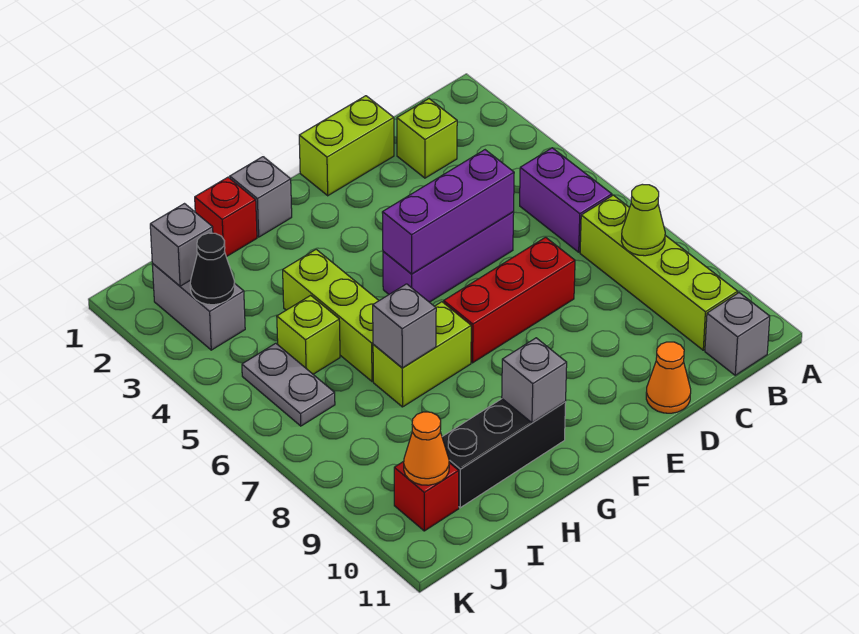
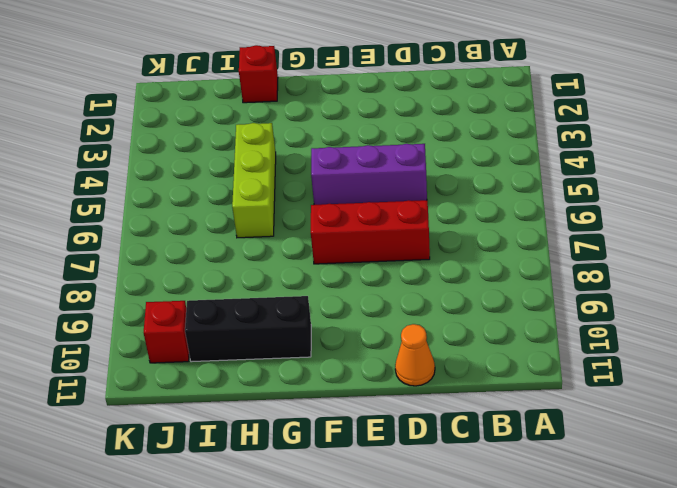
none -> purple 1x2 brick [520,148,612,252]
none -> lime 1x4 brick [580,195,738,350]
none -> grey 1x1 brick [705,293,770,375]

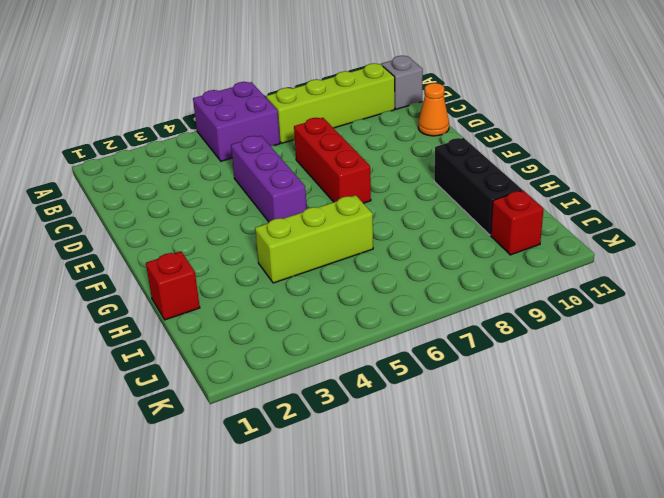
purple 2x2 brick [193,82,280,161] -> purple 1x2 brick [520,148,612,252]
none -> lime 1x1 brick [397,99,457,178]
none -> lime 1x2 brick [299,96,394,196]
none -> grey 1x1 brick [230,157,292,237]

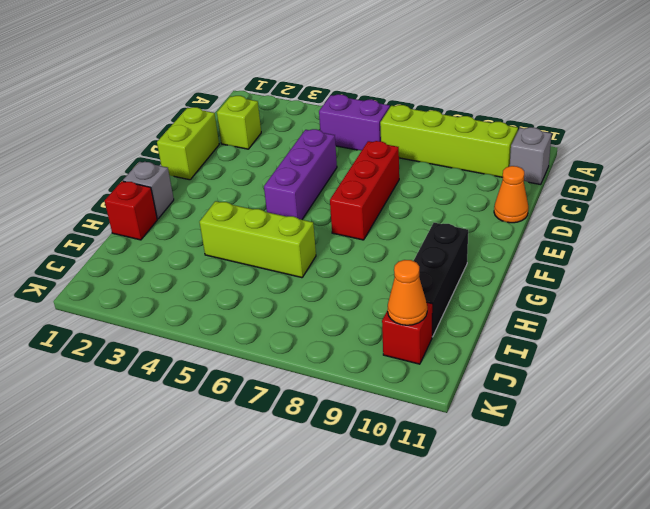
none -> lime 1x2 brick [373,302,471,407]
none -> lime 1x1 brick [277,295,340,374]
none -> grey 1x2 brick [152,263,245,350]

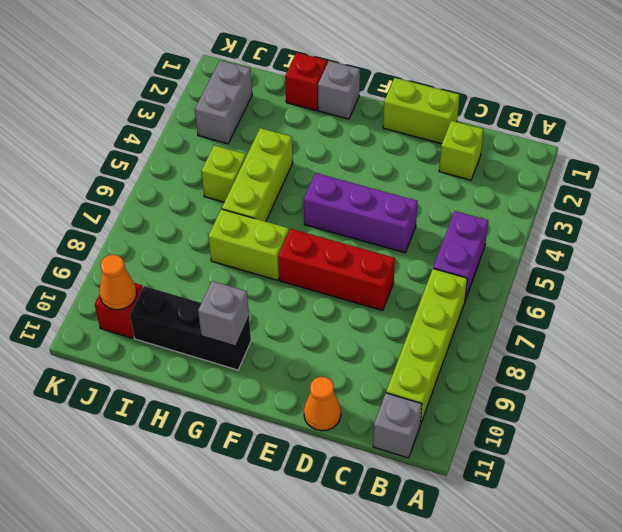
none -> grey 1x2 plate [242,343,335,426]
none -> lime 1x1 cone [621,184,665,256]
none -> purple 1x3 brick [382,150,514,274]

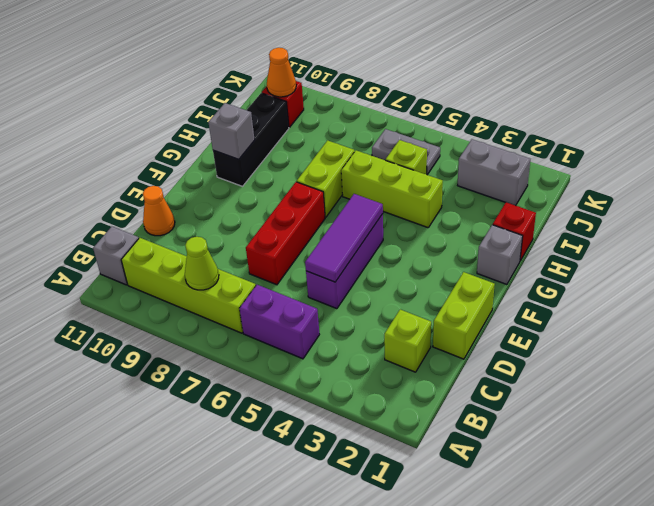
purple 1x3 tile [305,194,383,282] -> purple 1x3 brick [382,150,514,274]
none -> grey 1x1 brick [373,284,436,368]
none -> grey 1x1 brick [150,204,213,286]
none -> black 1x1 cone [190,233,235,305]

